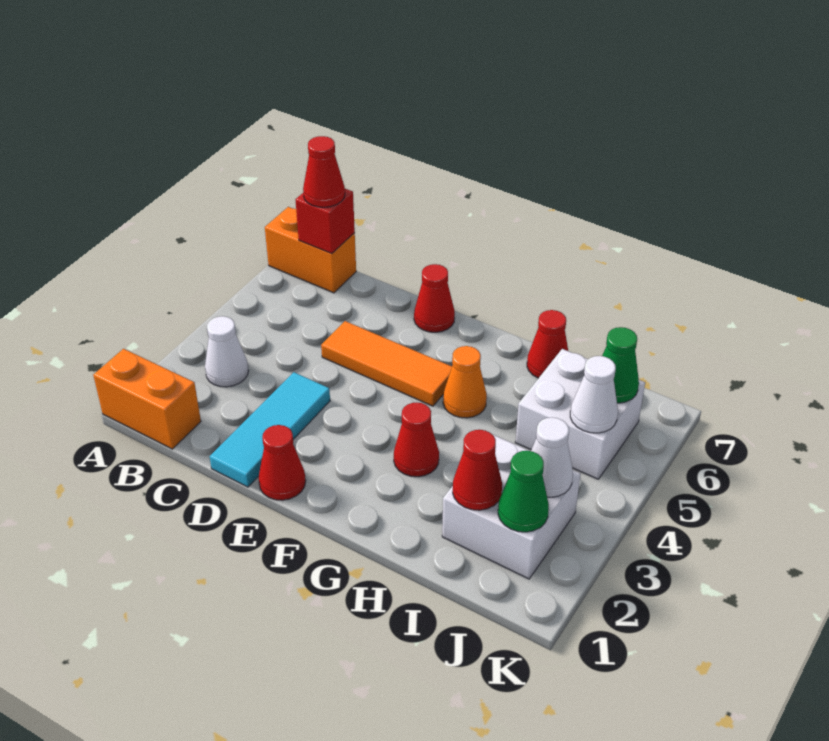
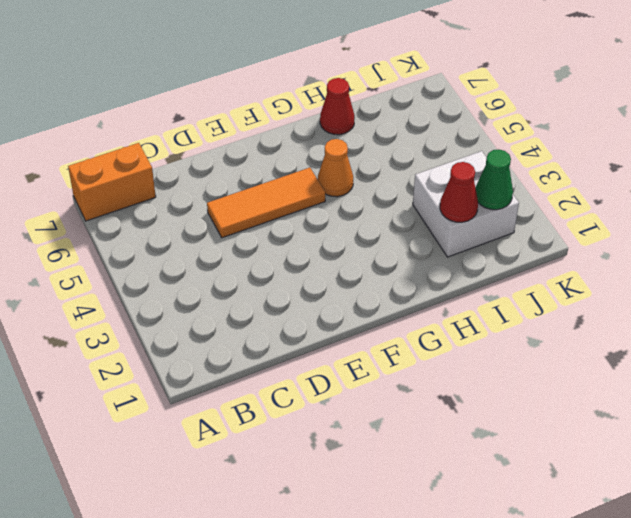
none -> orange 1x2 brick [93,349,201,449]
none -> white 1x1 cone [205,316,249,387]
none -> cyan 1x3 tile [210,372,330,487]

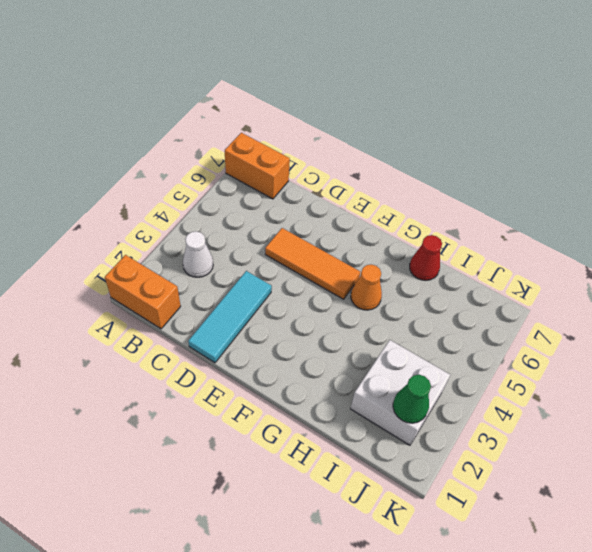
none -> red 1x1 cone [259,425,306,500]
none -> red 1x1 cone [414,264,455,332]
none -> red 1x1 cone [394,402,439,477]

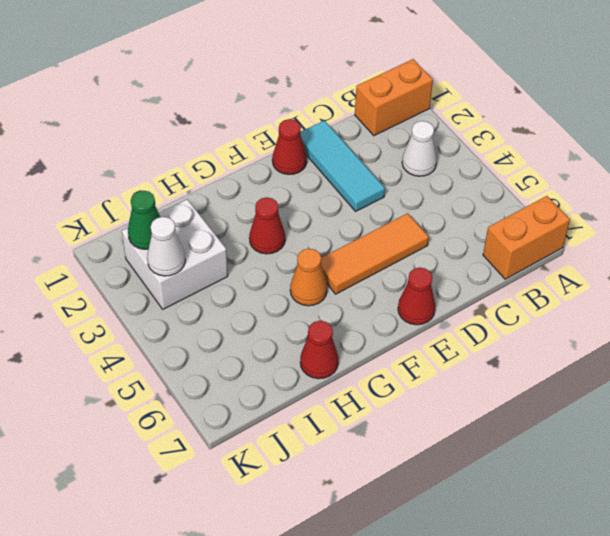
none -> white 2x2 brick [515,349,645,479]
none -> red 1x1 brick [295,189,355,254]
none -> red 1x1 cone [453,430,502,510]

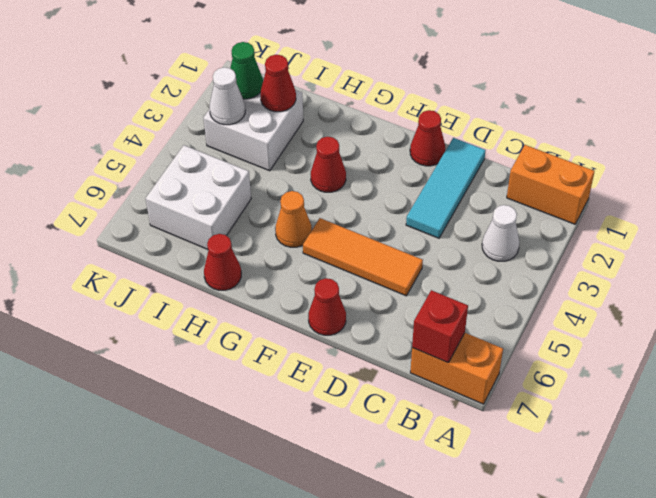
none -> white 1x1 cone [570,356,618,433]
none -> green 1x1 cone [602,327,639,403]
none -> red 1x1 cone [303,136,345,207]

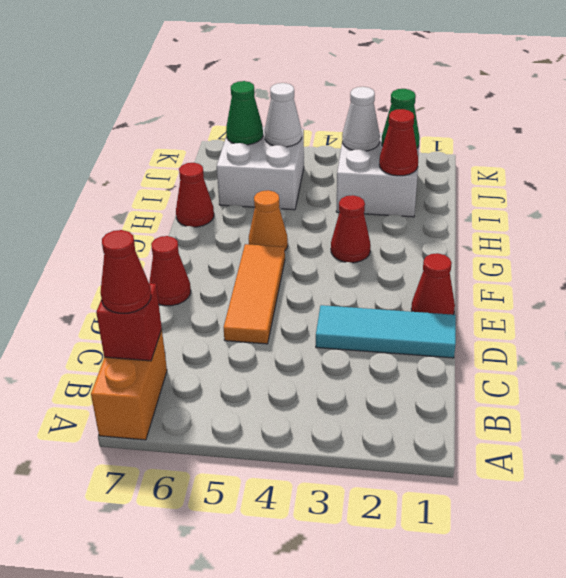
none -> orange 1x2 brick [93,349,201,449]
none -> white 1x1 cone [205,316,249,387]

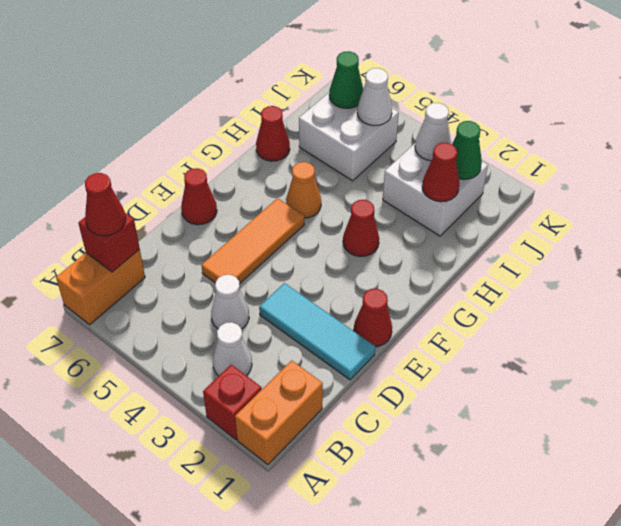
red 1x1 brick [203,364,262,440] -> none
white 1x1 cone [211,275,249,329] -> none

